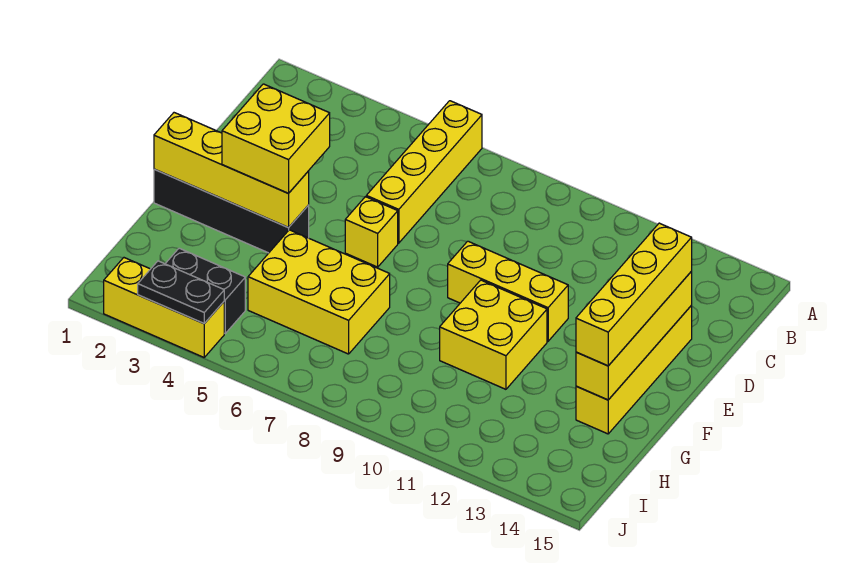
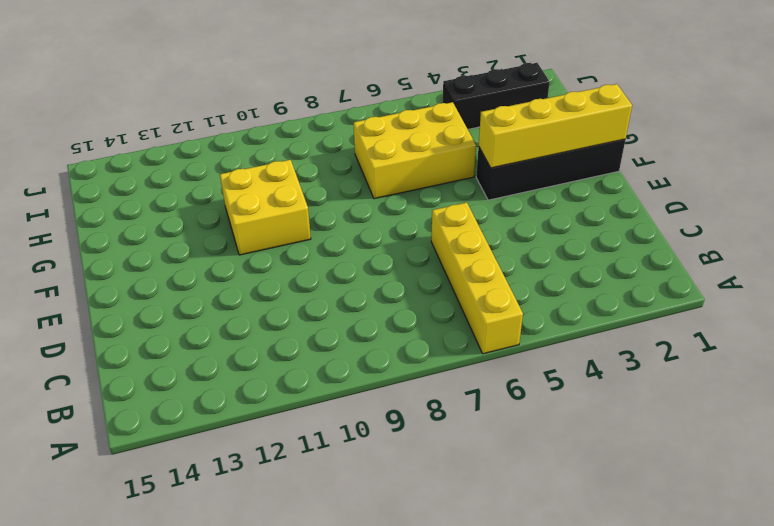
black 1x3 brick [443,63,550,129] -> black 1x2 brick [165,248,245,333]
none -> yellow 1x4 brick [576,306,692,434]
none -> yellow 1x1 brick [345,197,398,267]
none -> yellow 1x3 brick [448,241,568,341]

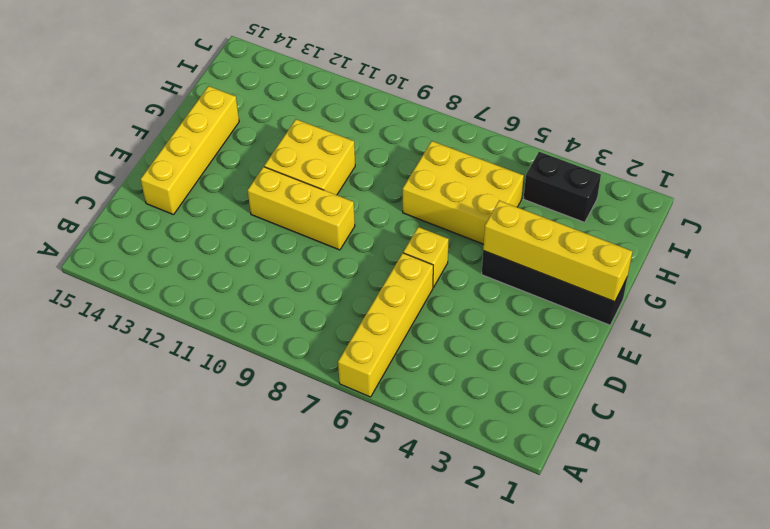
none -> yellow 1x3 brick [104,258,224,357]
none -> yellow 1x4 brick [576,272,692,400]
none -> black 1x2 plate [138,261,224,323]

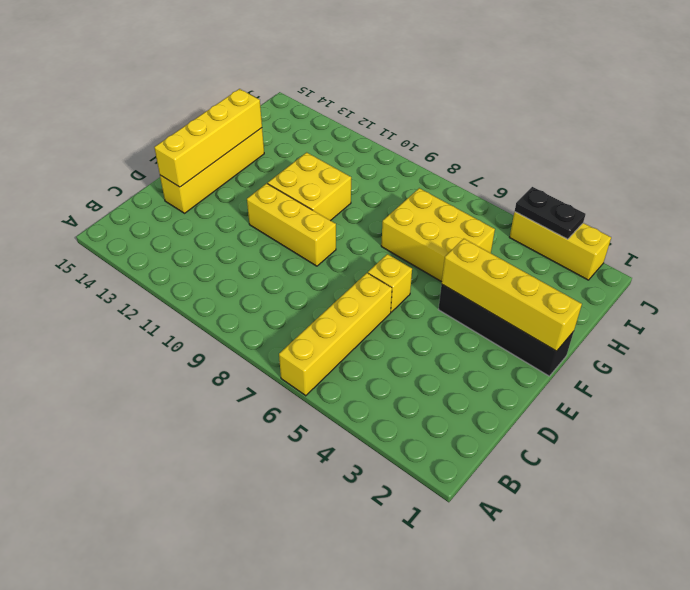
none -> black 1x2 brick [165,248,245,333]
none -> yellow 1x4 brick [576,223,692,366]
none -> yellow 2x2 brick [222,84,330,193]

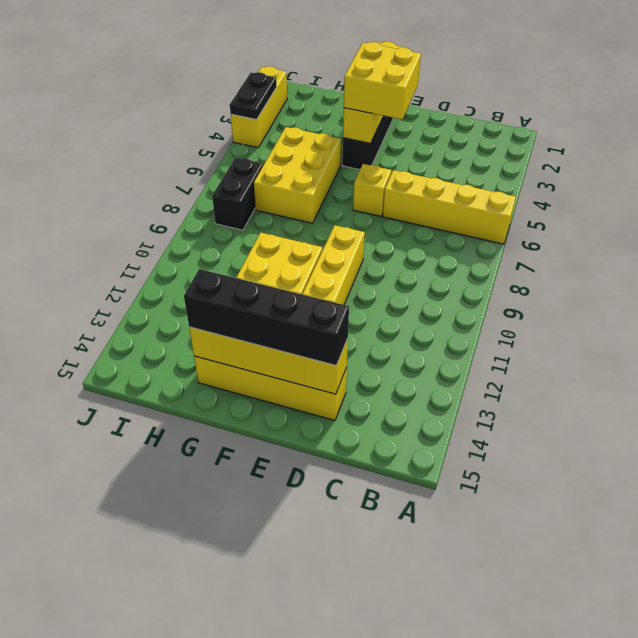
black 1x4 brick [184,269,349,366] -> yellow 1x4 brick [576,223,692,366]
black 1x2 brick [212,158,263,230] -> black 1x2 brick moved to [165,248,245,333]

